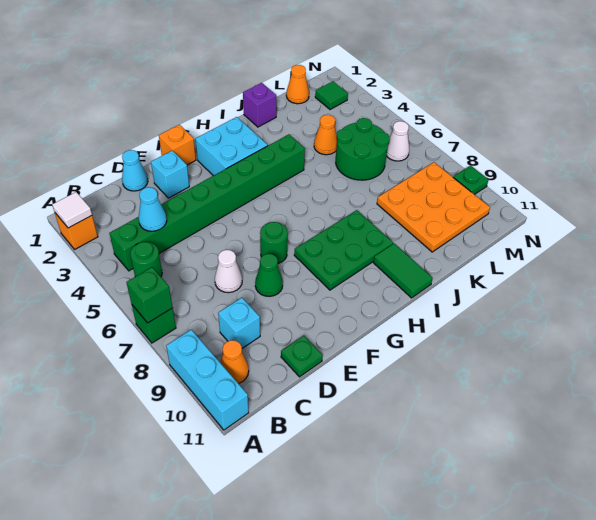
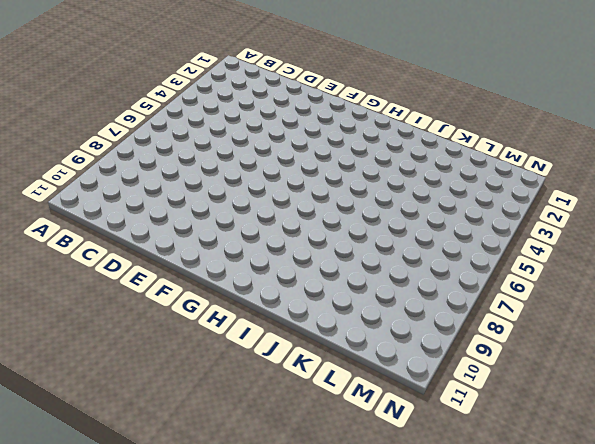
none -> orange 1x1 brick [55,213,98,249]
none -> green 1x1 brick [132,305,176,343]
none -> cyan 1x3 brick [166,330,249,430]

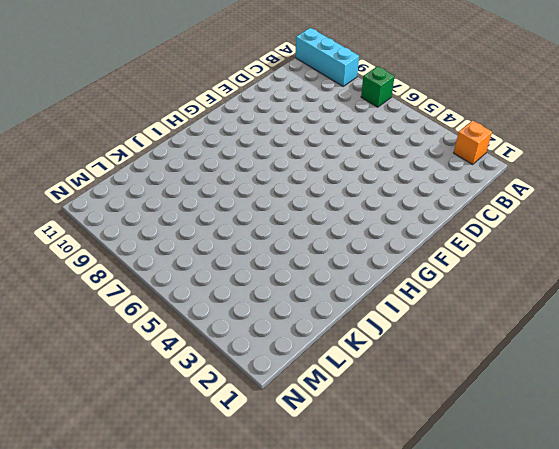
none -> green 1x8 brick [109,134,305,271]
none -> green 1x1 round brick [130,242,162,277]
none -> orange 1x1 cone [220,340,249,384]

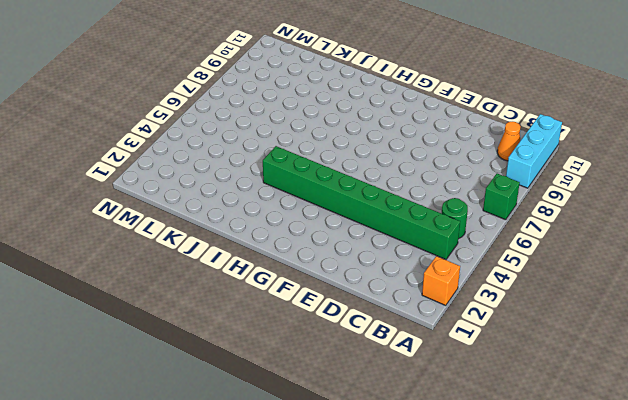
none -> cyan 1x1 brick [218,298,260,348]
none -> cyan 1x1 cone [122,150,148,191]
none -> white 1x1 cone [215,250,242,293]

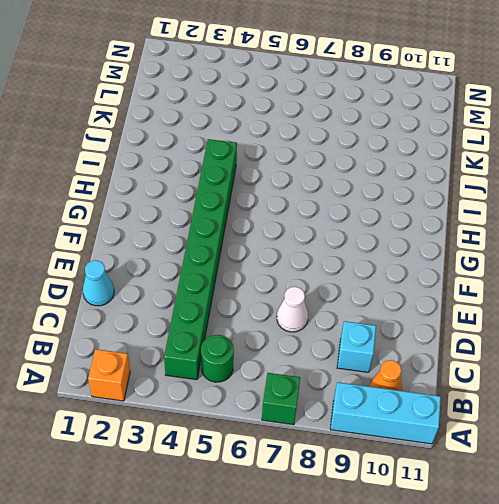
none -> green 1x1 plate [281,336,323,377]
none -> cyan 1x1 brick [151,151,189,198]
none -> green 1x1 cone [255,254,283,296]

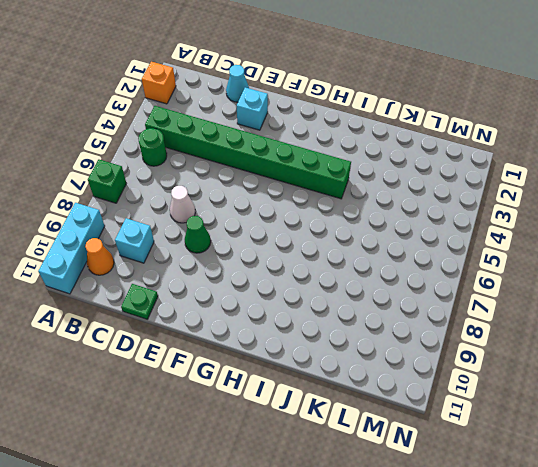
none -> orange 1x1 brick [159,125,196,165]
none -> green 1x1 round brick [260,222,288,263]
none -> cyan 2x2 brick [196,117,268,176]

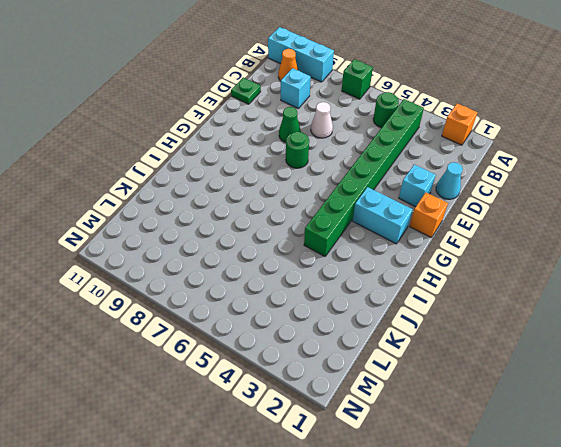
cyan 1x2 brick [353,187,413,244] -> cyan 2x2 brick [196,117,268,176]
none -> green 2x3 plate [294,210,393,290]
none -> green 1x2 tile [374,244,433,298]
none -> purple 1x1 brick [243,83,276,127]

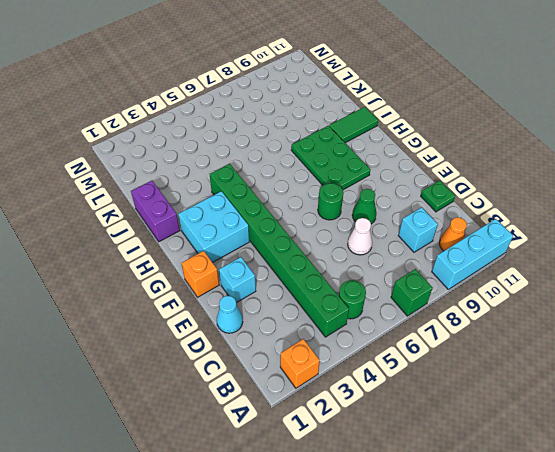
purple 1x2 brick [131,181,180,242] -> purple 1x1 brick [243,83,276,127]
none -> orange 1x1 cone [314,115,337,155]
none -> green 2x2 round brick [336,118,390,180]
none -> orange 3x3 plate [377,162,490,252]

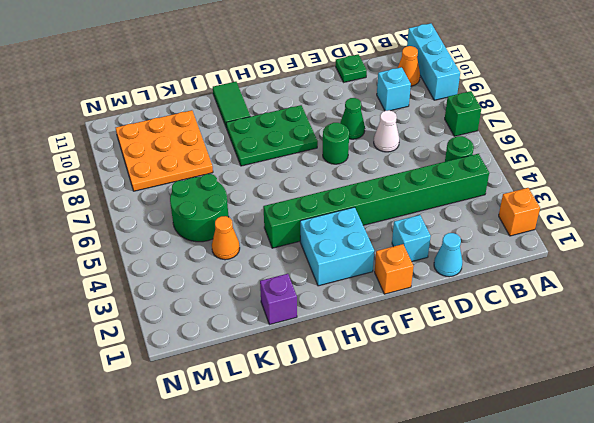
none -> orange 1x1 cone [286,65,309,104]
none -> green 1x1 tile [315,81,348,110]
none -> white 1x1 cone [386,121,409,161]

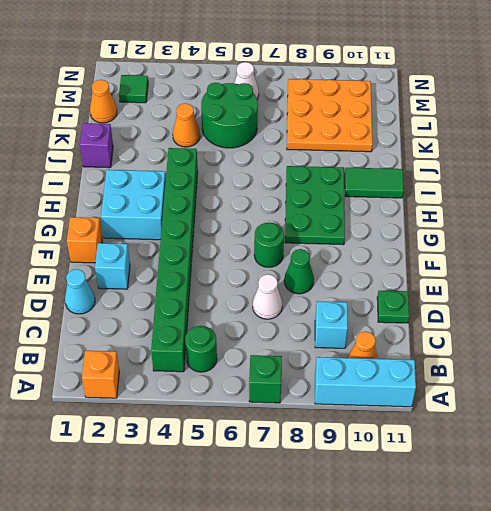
none -> green 1x1 plate [453,166,489,195]
none -> white 1x1 tile [52,192,92,228]
none -> green 1x1 brick [127,267,173,323]

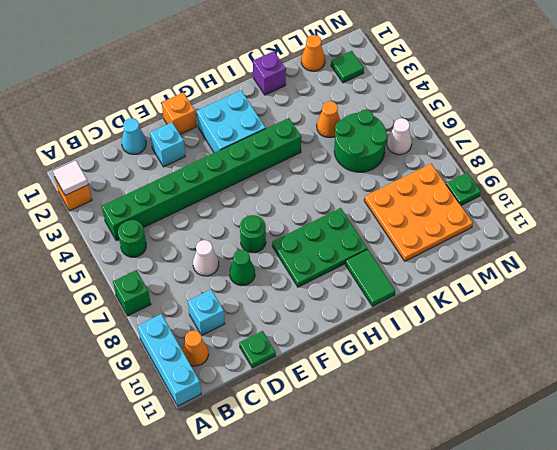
none -> green 1x1 brick [127,267,173,323]
none -> cyan 1x1 cone [139,187,167,231]

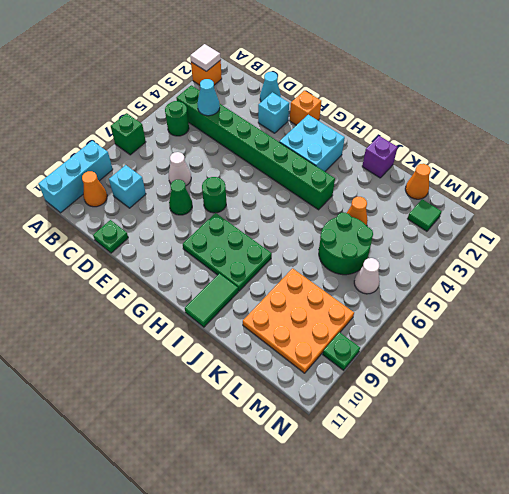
none -> green 1x1 brick [127,267,173,323]

